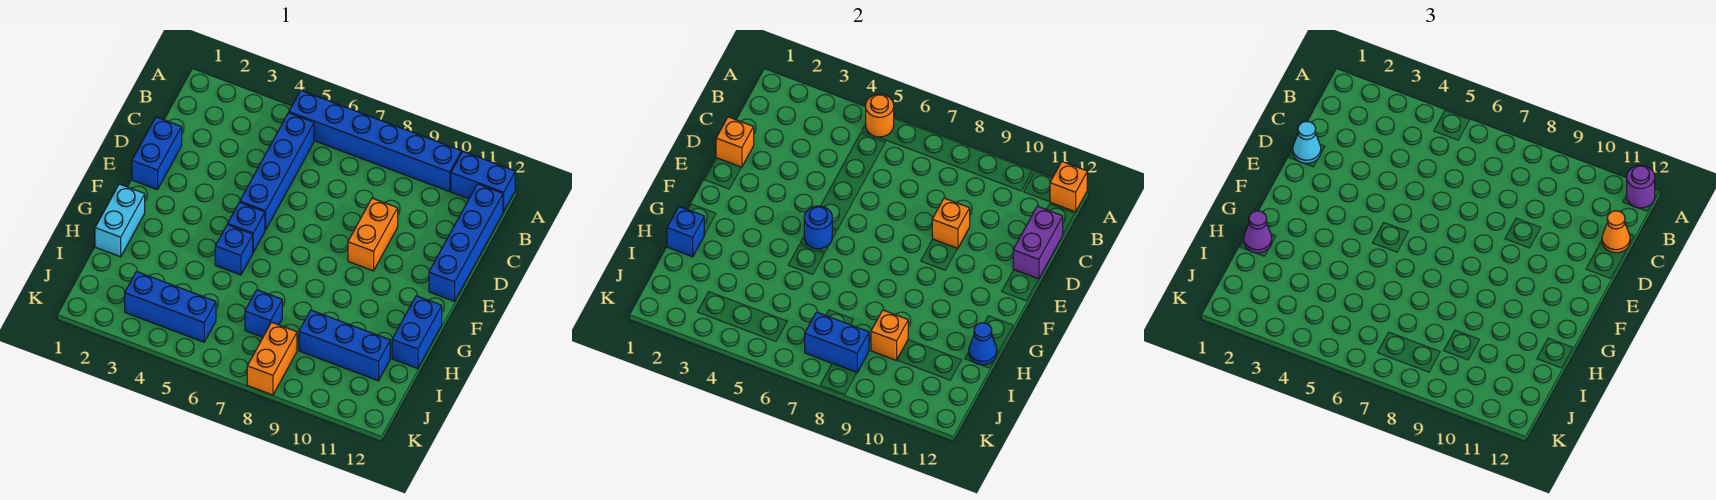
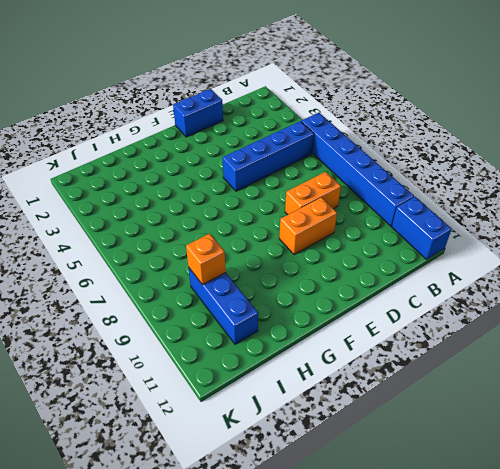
orange 1x2 brick [285,172,341,215] -> orange 1x2 brick moved to [247,322,297,395]
none -> blue 1x4 brick [429,184,503,301]
none -> blue 1x1 brick [228,202,265,252]
none -> cyan 1x2 brick [95,184,145,257]

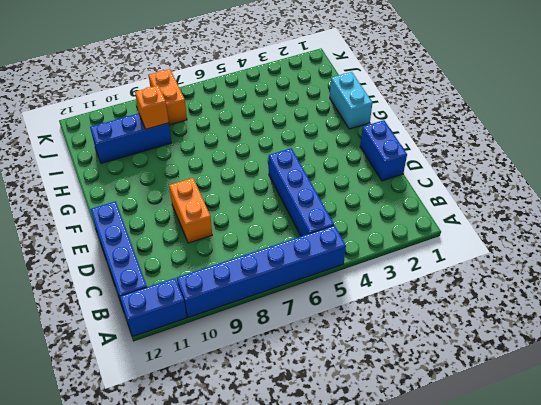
none -> blue 1x1 brick [228,202,265,252]
none -> blue 1x1 brick [215,225,253,275]
none -> blue 1x2 brick [392,296,442,369]

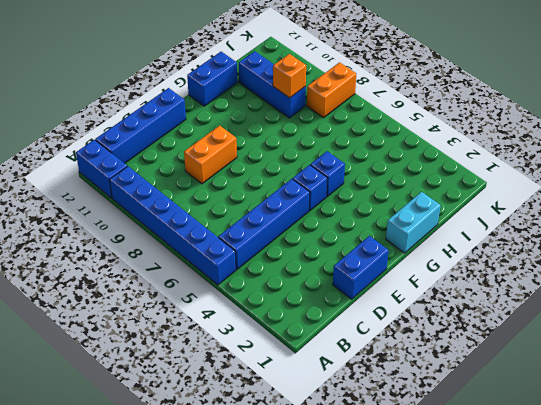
none -> blue 1x1 brick [245,290,282,337]
none -> blue 1x3 brick [125,272,216,342]
none -> orange 1x1 round brick [866,94,894,137]

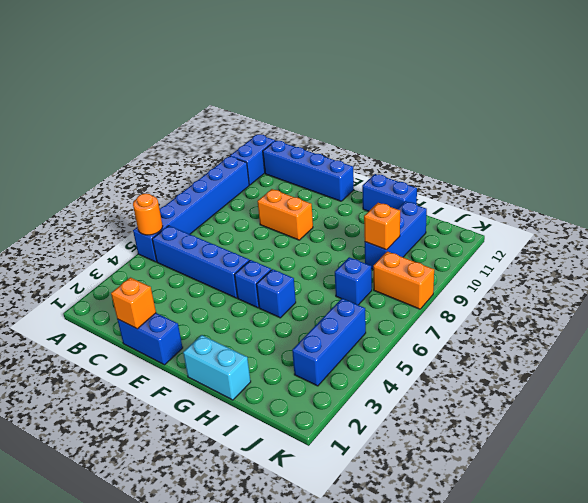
none -> orange 1x1 brick [1050,162,1087,212]
none -> purple 1x2 brick [1013,206,1063,279]
none -> orange 1x1 brick [932,198,970,249]

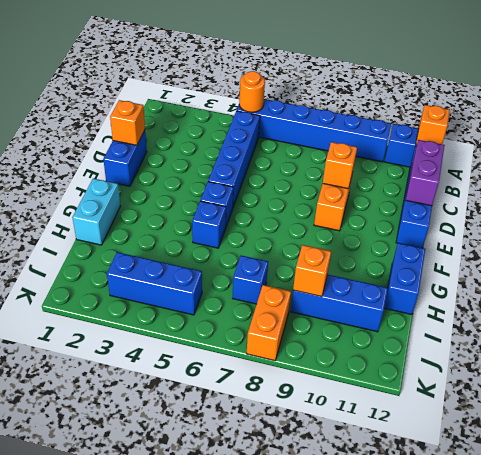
none -> blue 1x1 round brick [804,206,833,249]
none -> blue 1x1 brick [667,207,704,257]
none -> blue 1x1 cone [969,323,997,365]

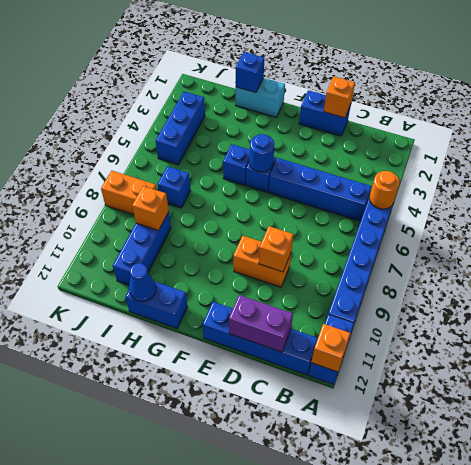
none -> blue 1x2 brick [805,312,869,372]
none -> purple 1x1 round brick [1627,165,1655,208]
none -> orange 1x1 cone [1602,211,1630,253]

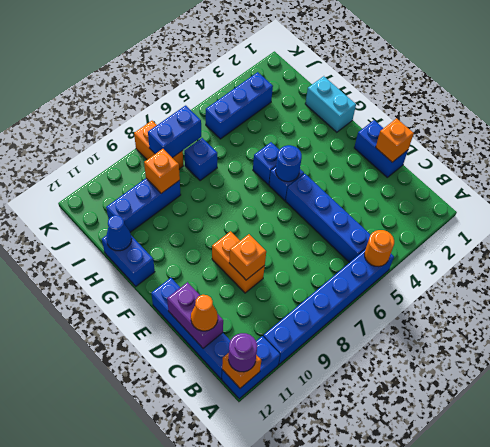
none -> blue 1x1 brick [667,207,704,257]
none -> cyan 1x1 cone [1293,121,1321,163]
none -> purple 1x1 cone [1244,211,1272,253]

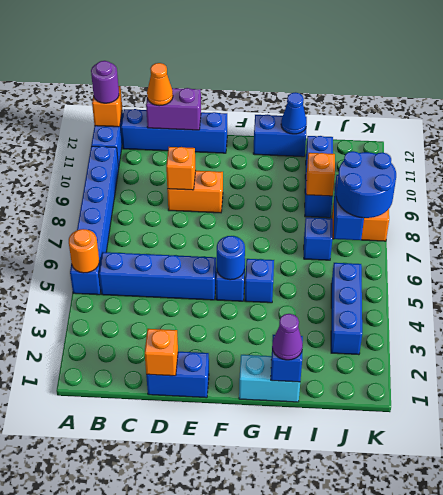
blue 2x2 round brick [336,151,396,218] -> none
none -> cyan 1x1 cone [1293,121,1321,163]

